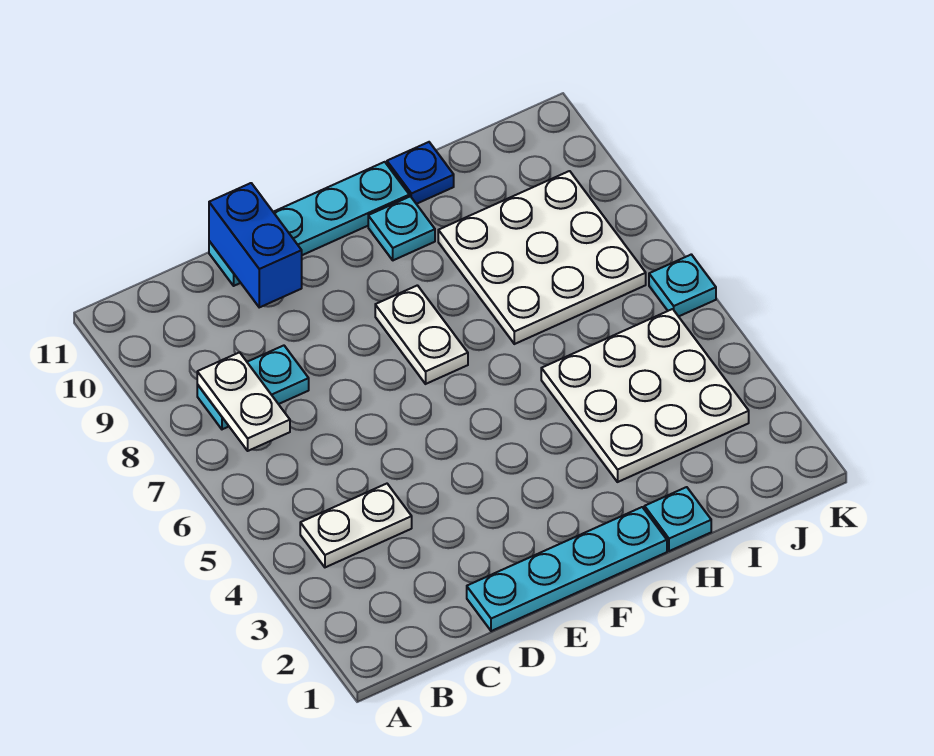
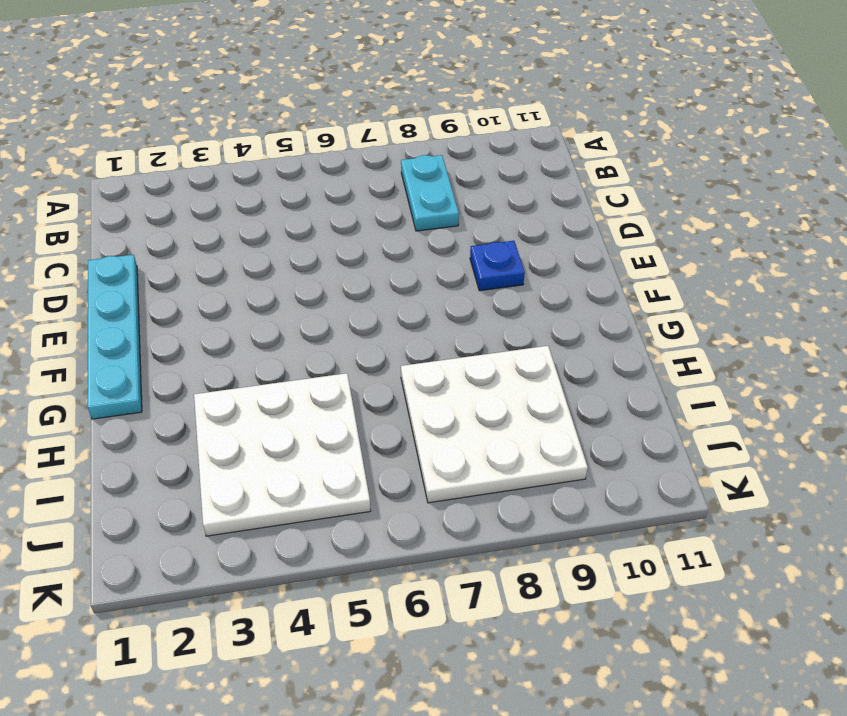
blue 1x1 plate [470,241,525,291] -> blue 1x1 plate moved to [387,142,454,204]
none -> white 1x2 plate [300,484,412,567]
none -> cyan 1x4 plate [209,162,409,286]
none -> white 1x2 plate [375,285,468,384]

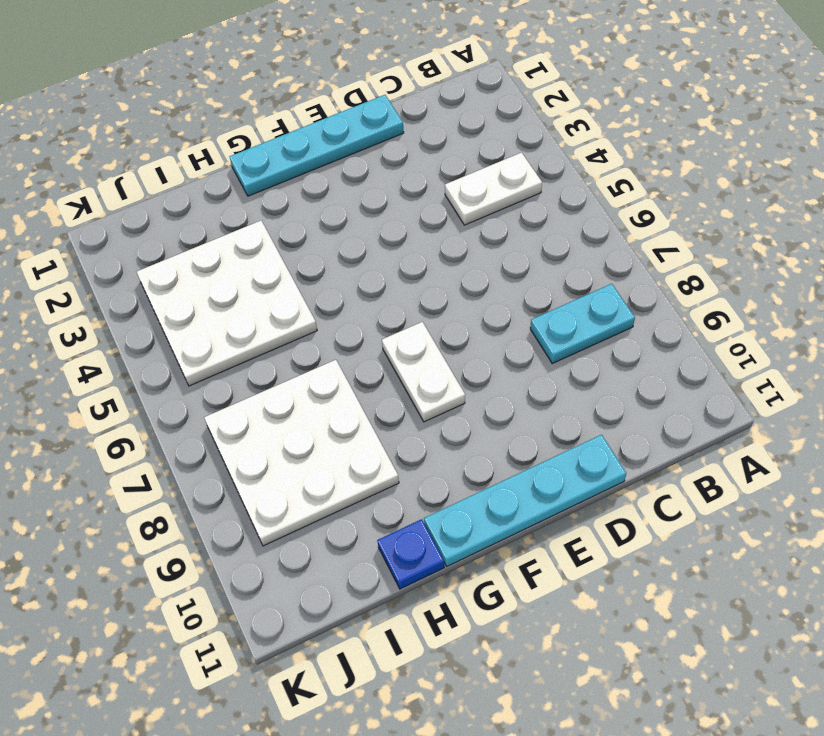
none -> cyan 1x1 plate [368,196,435,260]
none -> cyan 1x1 plate [644,487,711,551]
none -> cyan 1x1 plate [649,254,716,316]

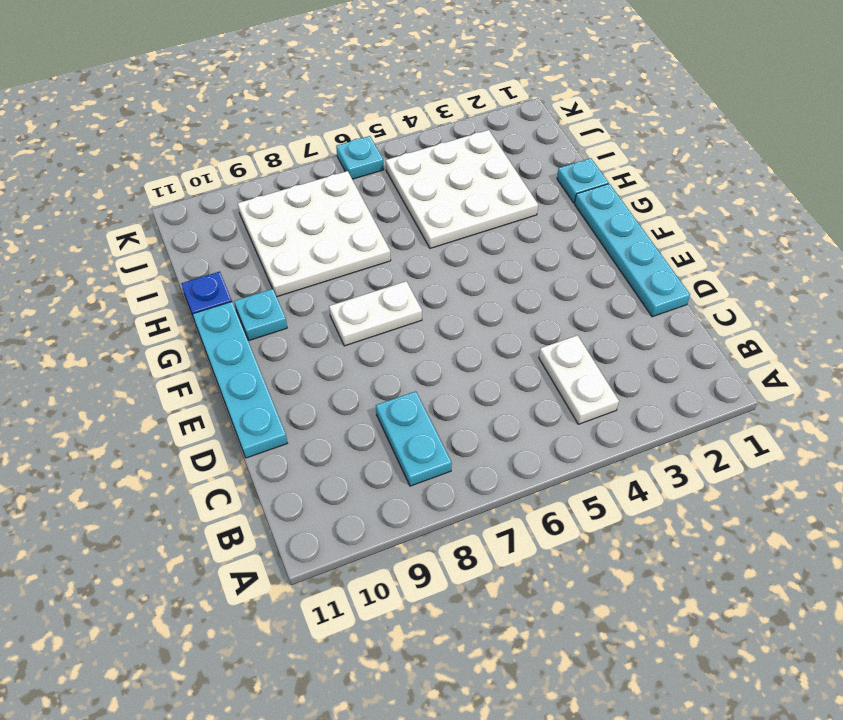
none -> white 1x2 plate [197,352,290,451]
none -> blue 1x2 brick [209,183,302,307]

